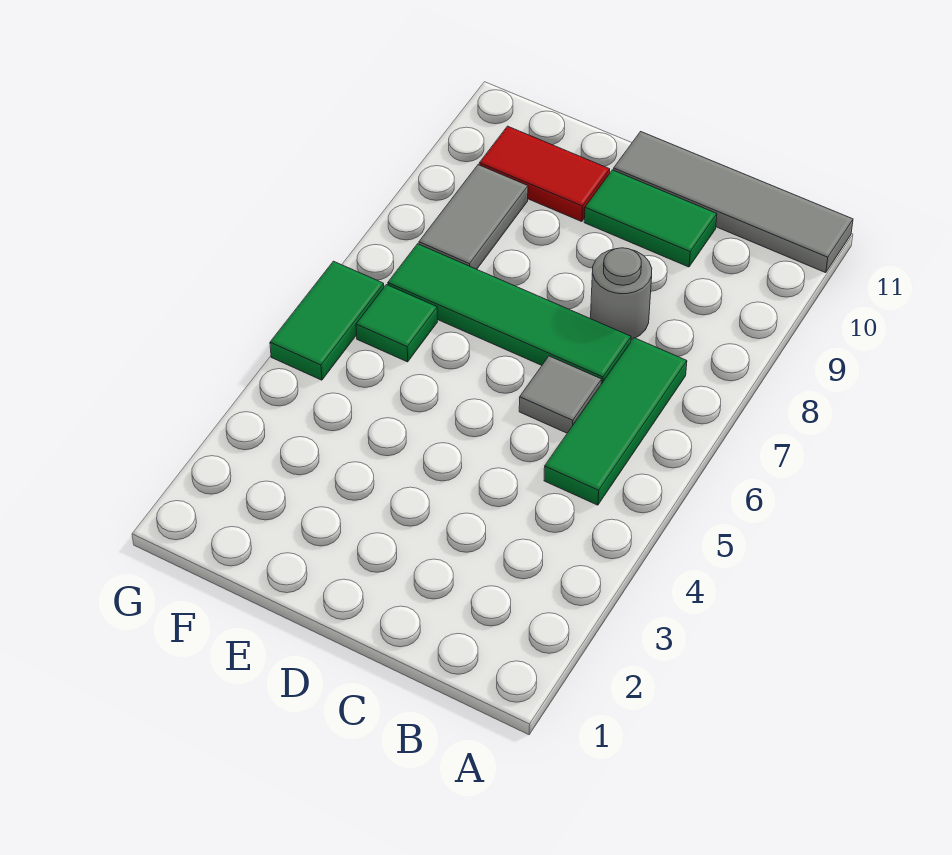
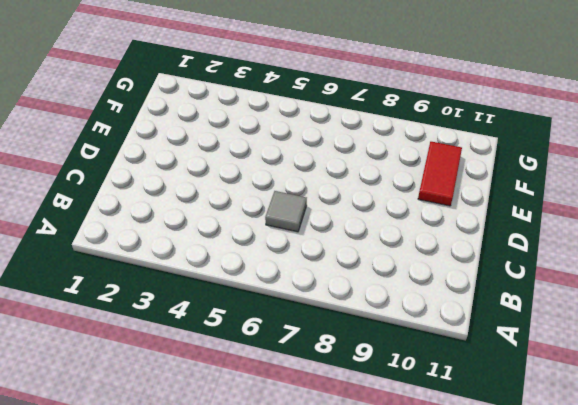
none -> grey 1x4 tile [614,132,853,273]
none -> green 1x3 tile [544,338,687,505]

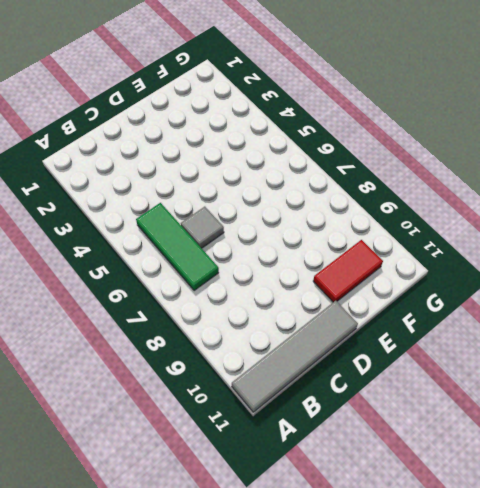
none -> green 1x4 tile [388,244,631,384]
none -> grey 1x1 round brick [591,248,652,340]

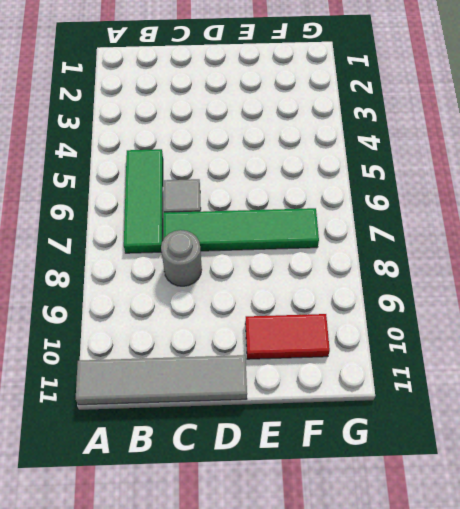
none -> green 1x2 tile [584,170,717,267]
none -> green 1x1 tile [356,285,437,362]

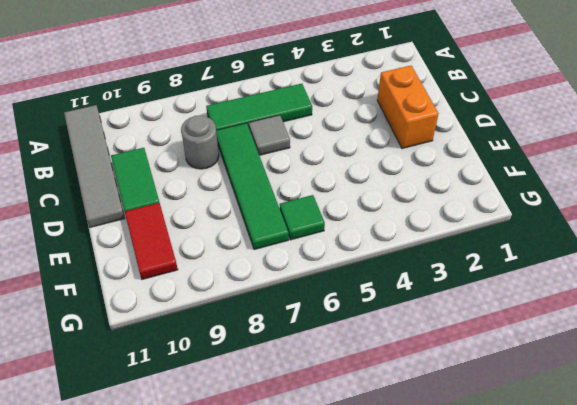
orange 1x2 brick [377,66,439,149] -> none
none -> grey 1x2 tile [419,165,528,269]
none -> green 1x2 tile [270,261,384,380]

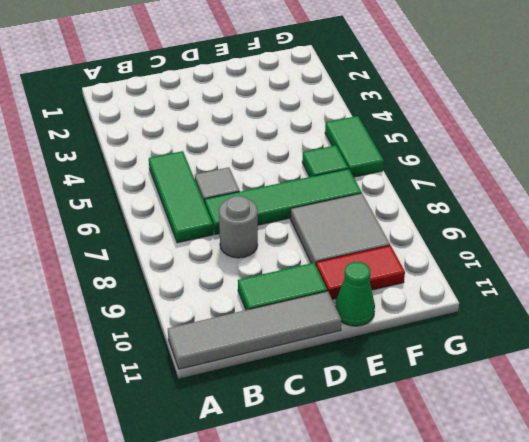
grey 2x2 tile [290,193,390,265] -> grey 1x2 tile [419,165,528,269]
green 1x1 cone [335,262,375,326] -> none

